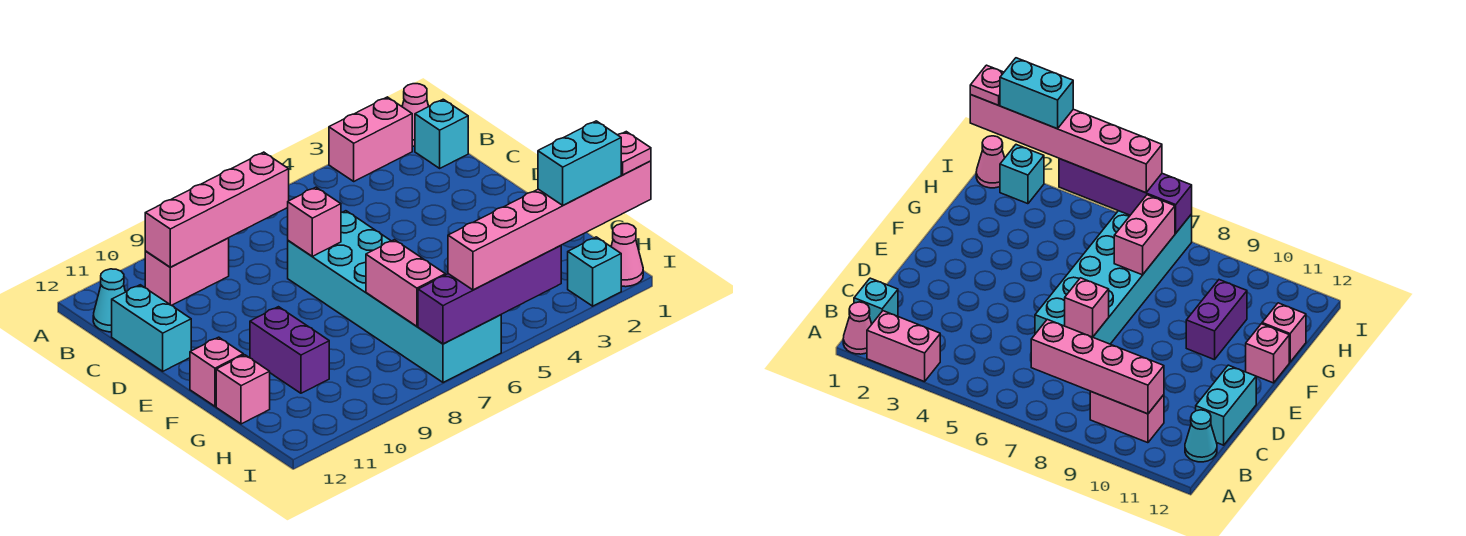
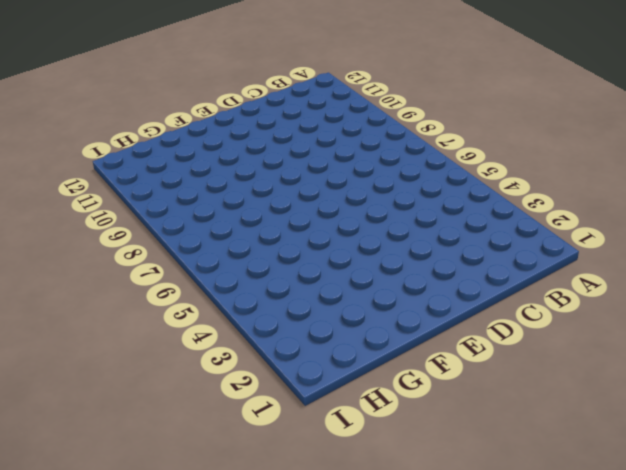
none -> pink 1x1 cone [402,84,429,147]
none -> pink 1x2 brick [329,97,412,181]
none -> cyan 1x1 brick [415,99,468,168]

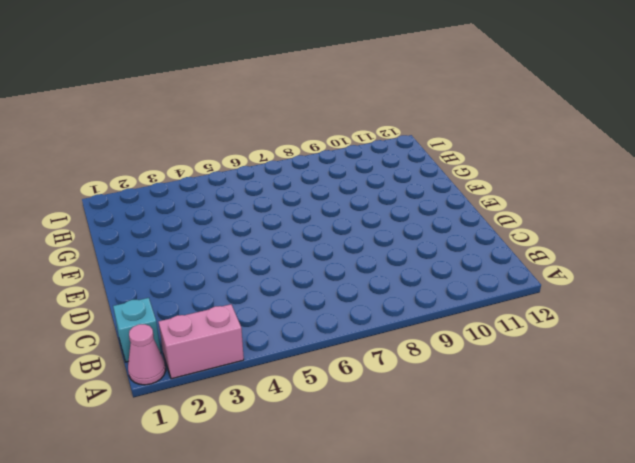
none -> pink 1x2 brick [145,238,229,306]
none -> cyan 1x1 cone [93,269,125,332]
none -> cyan 1x2 brick [112,285,191,371]

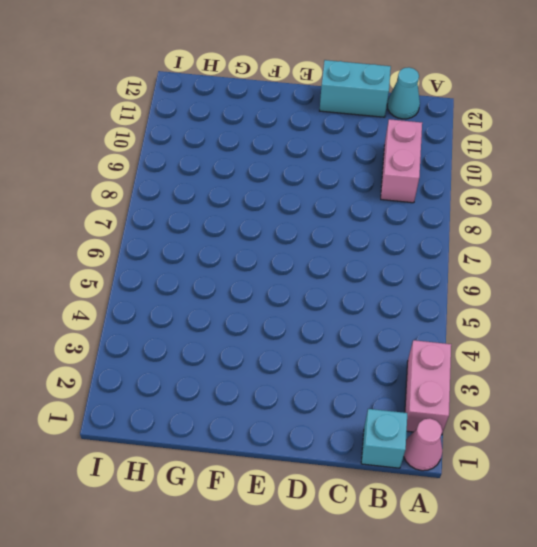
none -> cyan 2x6 brick [288,211,501,383]
none -> purple 1x2 brick [250,307,329,393]
none -> pink 1x1 brick [190,337,243,406]

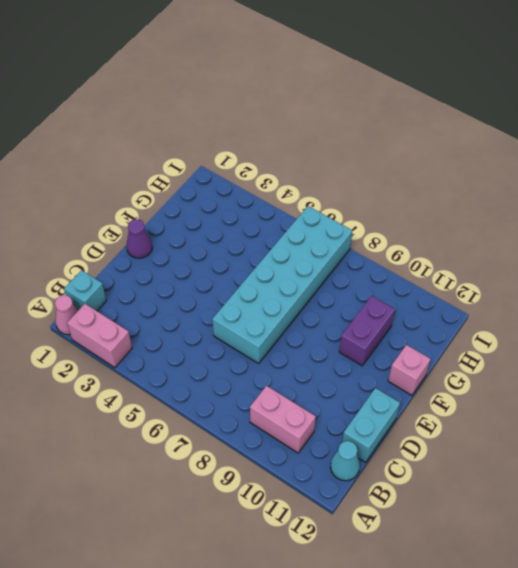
purple 1x1 cone [126,219,152,258] -> none
none -> pink 1x1 brick [216,355,270,424]
none -> pink 1x1 cone [611,224,643,287]
none -> cyan 1x1 brick [568,237,621,306]

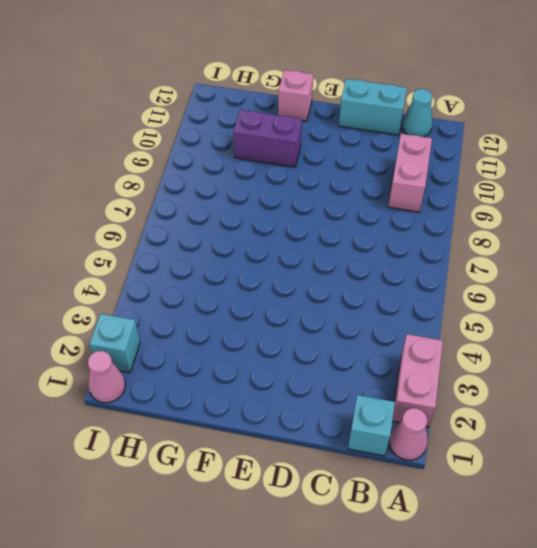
none -> cyan 2x6 brick [288,211,501,383]
none -> pink 1x1 brick [216,355,270,424]
none -> pink 1x4 brick [145,152,289,267]

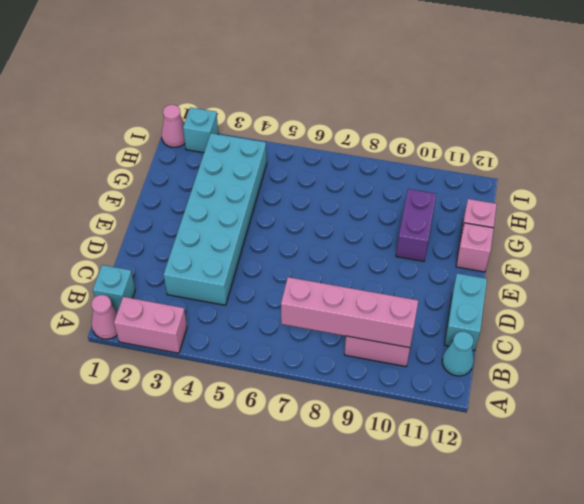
cyan 2x6 brick [164,133,267,305] -> cyan 2x6 brick moved to [288,211,501,383]
none -> pink 1x1 brick [288,187,341,256]
none -> pink 1x2 brick [366,240,445,326]
none -> purple 1x4 brick [418,245,561,344]

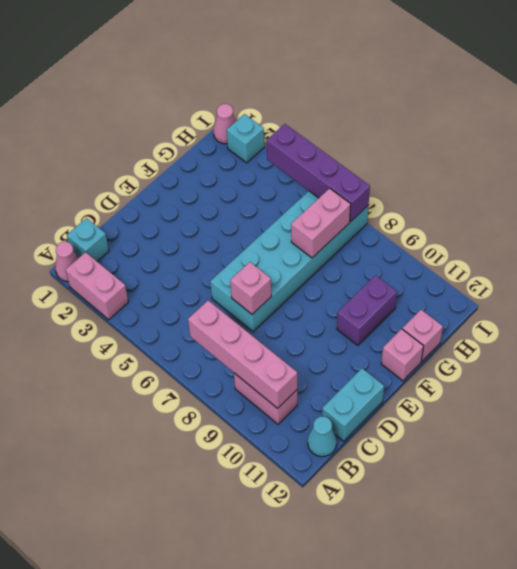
none -> pink 1x6 brick [448,161,651,290]
none -> pink 1x1 plate [618,132,651,175]
none -> cyan 1x2 brick [538,121,621,205]

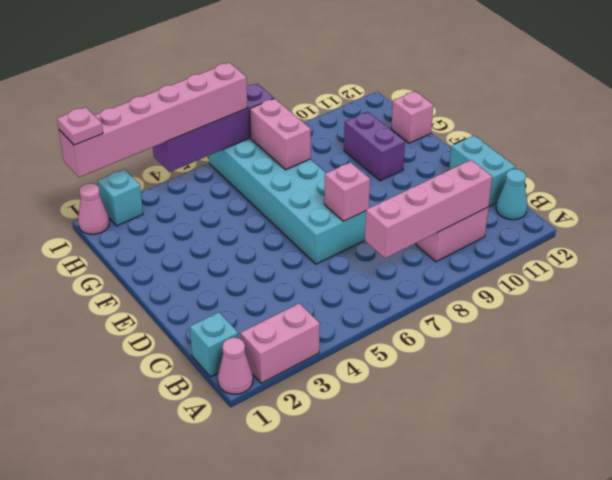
none -> pink 1x1 brick [190,337,243,406]
none -> cyan 1x2 brick [538,121,621,205]

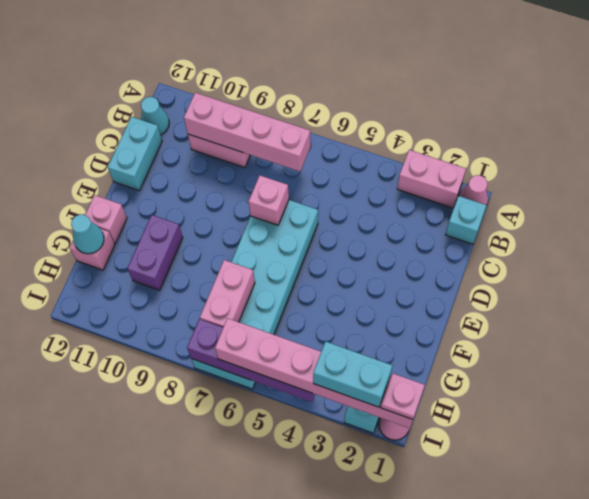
cyan 1x1 cone [71,214,104,254] -> none

